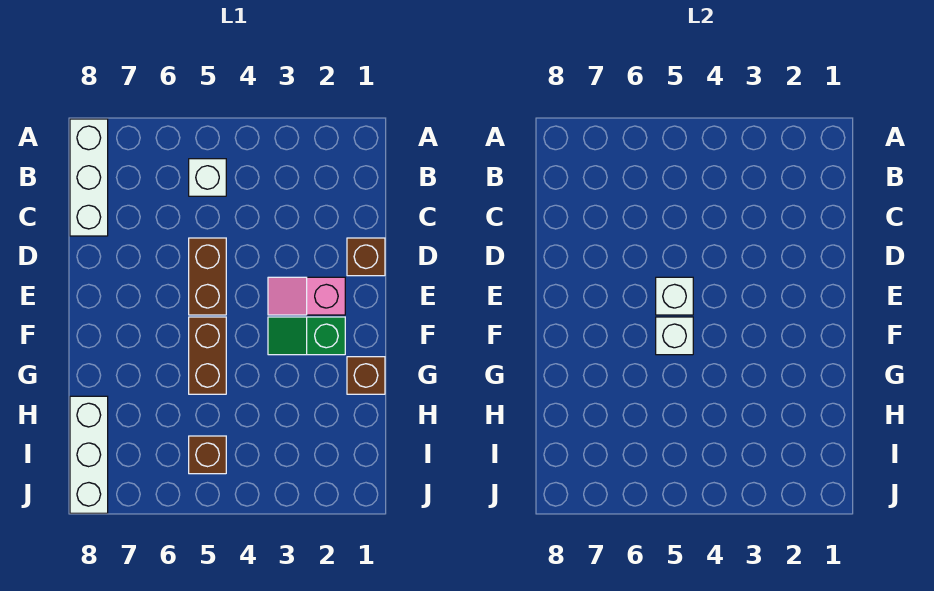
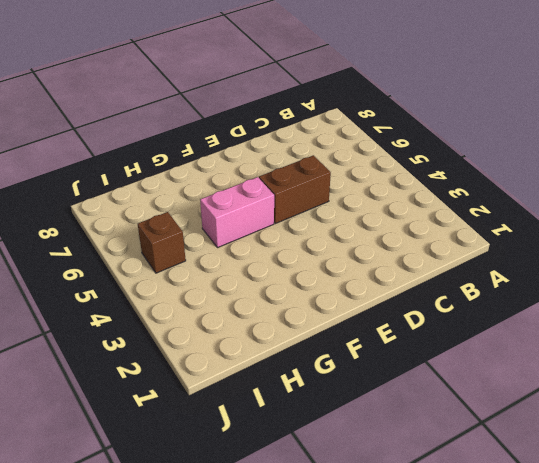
pink 1x2 brick [200,177,274,248] -> brown 1x2 brick [189,317,226,394]
none -> white 1x3 brick [70,119,108,236]
none -> white 1x1 brick [189,159,226,196]
none -> brown 1x1 brick [347,238,385,276]

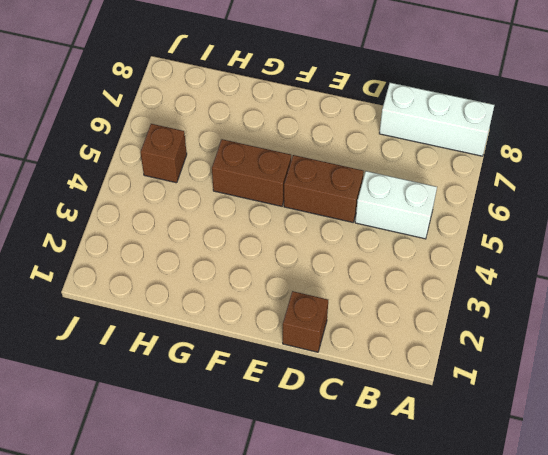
white 1x2 brick [355,171,437,239] -> white 1x1 brick [189,159,226,196]
none -> pink 1x2 slope [268,277,345,315]
none -> green 1x2 slope [268,317,345,355]
none -> brown 1x1 brick [347,357,385,394]

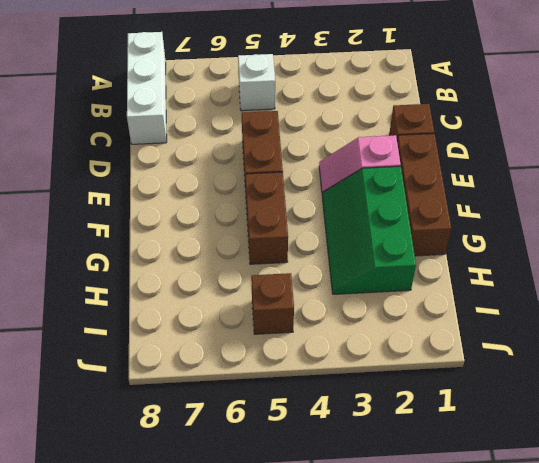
brown 1x3 brick [397,134,451,256] -> brown 1x1 brick [347,357,385,394]
green 2x3 slope [322,166,416,294] -> green 1x2 slope [268,317,345,355]
none -> white 1x3 brick [70,396,108,513]
none -> white 1x1 brick [656,277,693,315]
none -> white 1x1 brick [656,317,693,355]

